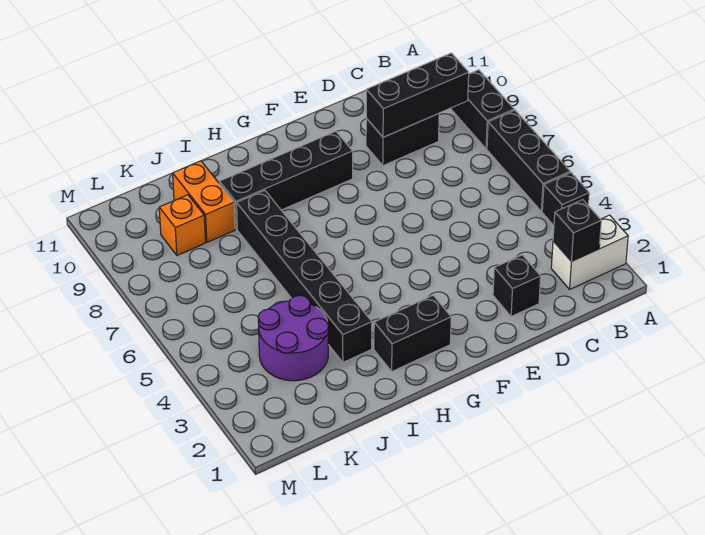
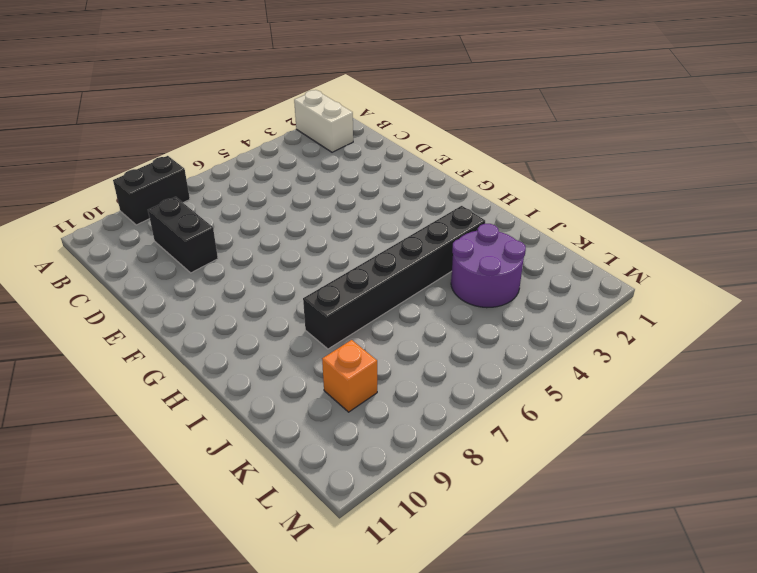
none -> black 1x1 brick [542,173,589,225]
none -> black 1x3 brick [487,110,570,211]
none -> black 1x1 brick [493,255,541,316]

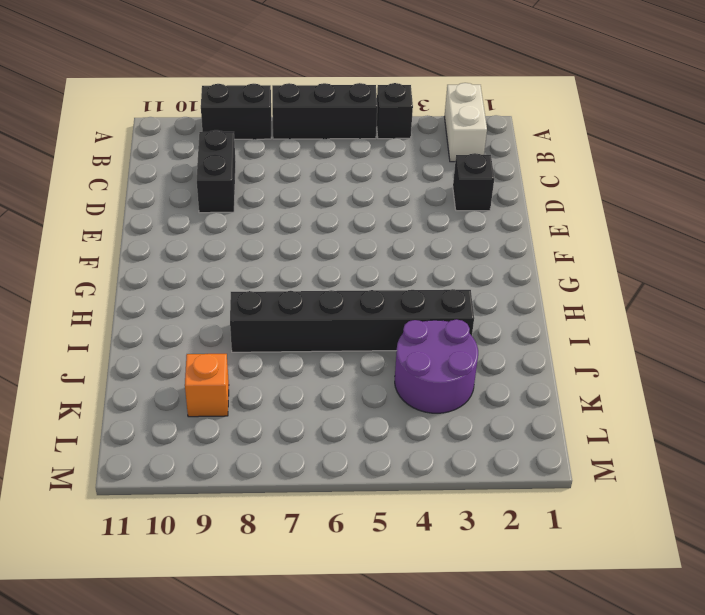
none -> black 1x4 brick [219,131,353,229]
none -> black 1x2 brick [374,296,451,371]
none -> orange 1x2 brick [173,161,235,242]

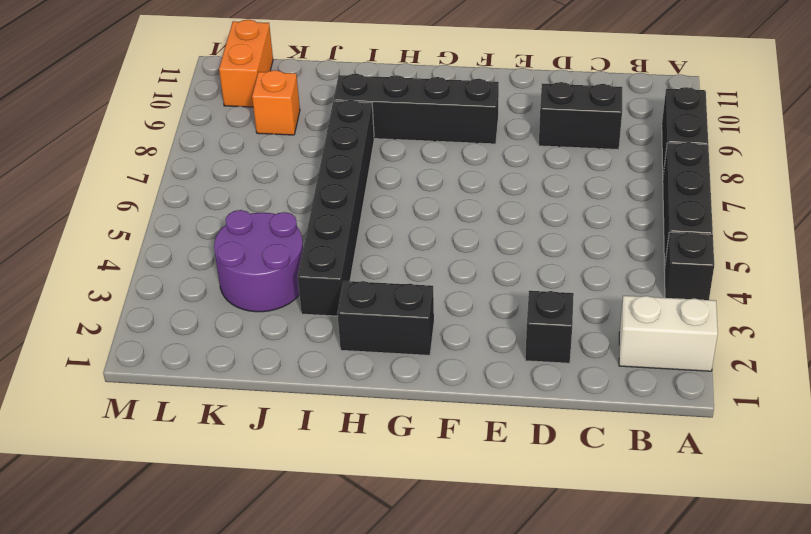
orange 1x2 brick [219,20,273,107] -> orange 1x2 brick moved to [173,161,235,242]
none -> black 1x1 brick [553,200,601,261]
none -> black 1x3 brick [366,53,469,137]

